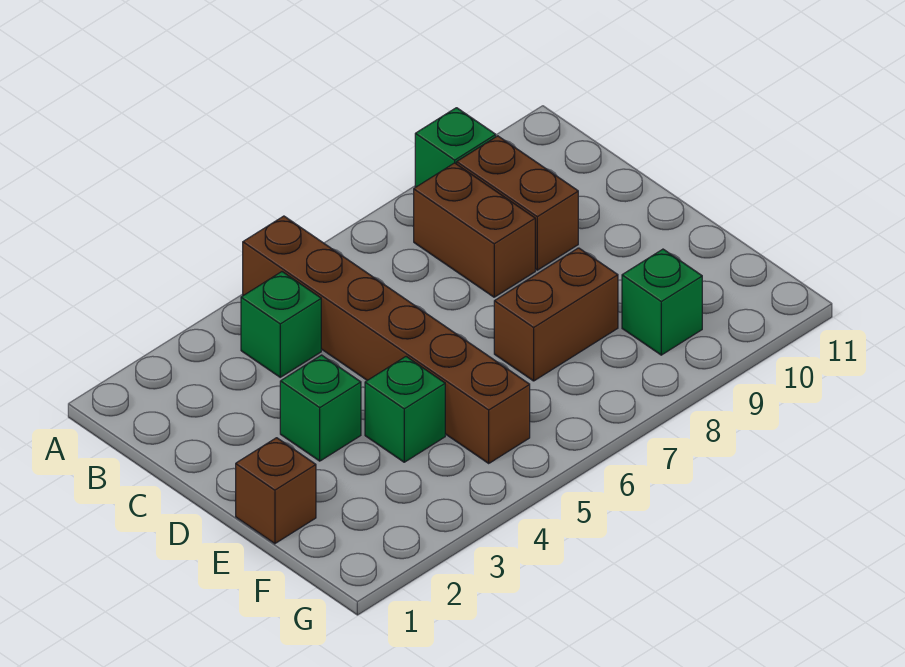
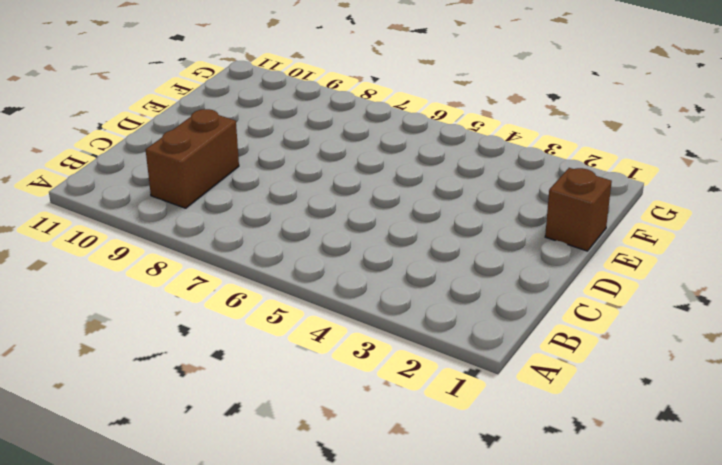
none -> brown 1x6 brick [243,216,530,463]
none -> green 1x1 brick [415,108,496,187]

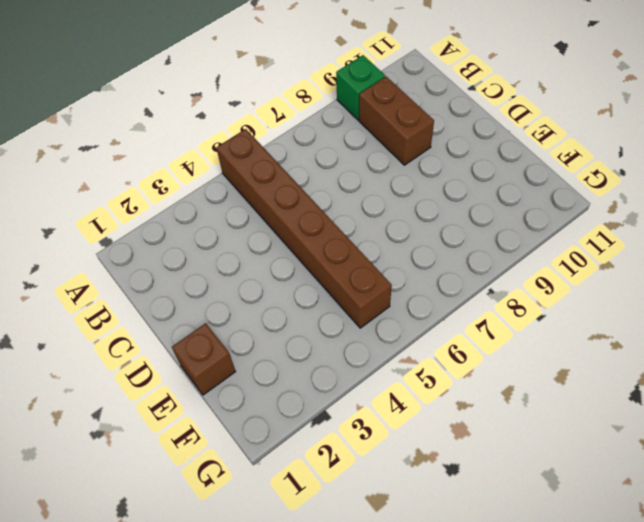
none -> green 1x1 brick [241,272,321,377]
none -> brown 1x2 brick [414,163,535,297]

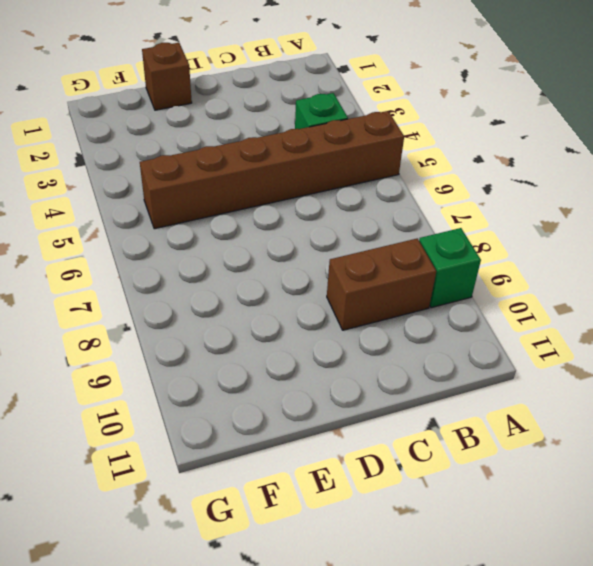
none -> brown 1x2 brick [414,163,535,297]
none -> green 1x1 brick [280,355,361,461]

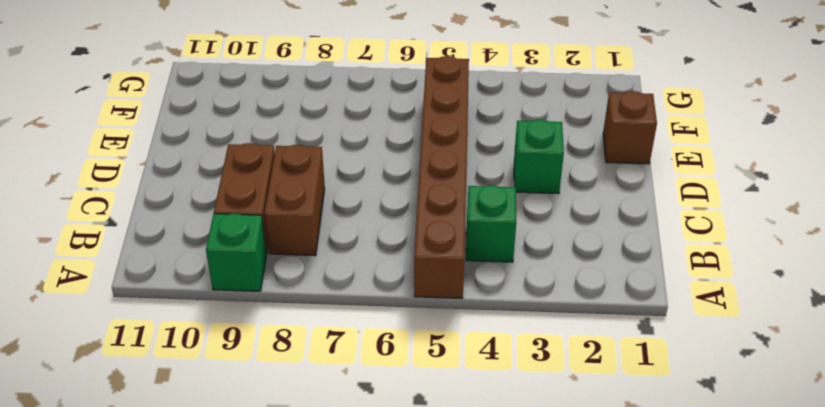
none -> green 1x1 brick [365,357,445,462]
none -> brown 1x2 brick [494,248,618,381]

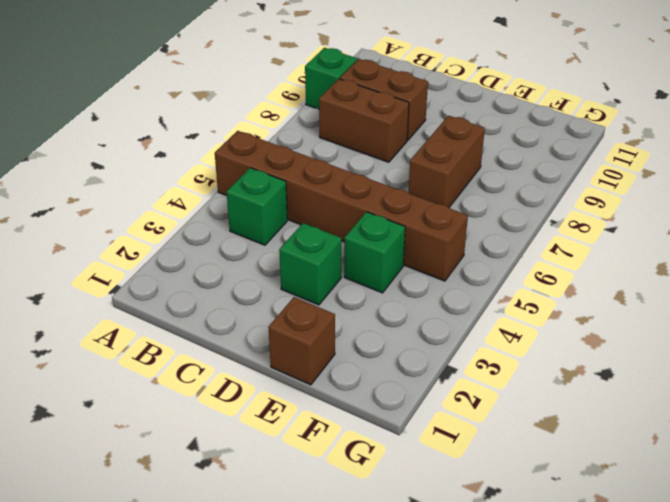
none -> green 1x1 brick [622,249,702,355]

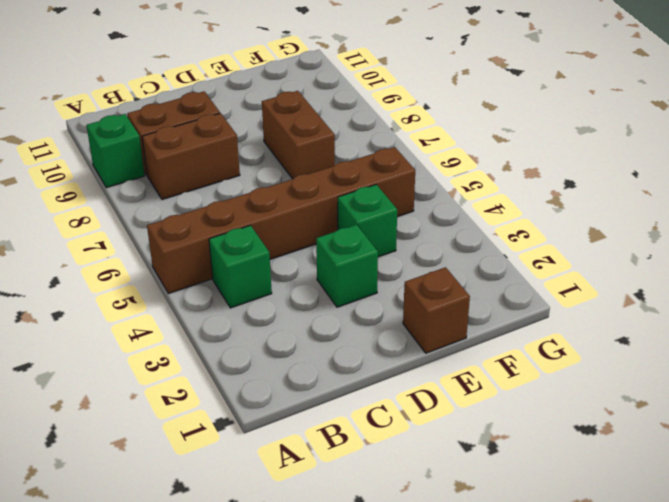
none -> green 1x1 brick [622,249,702,355]

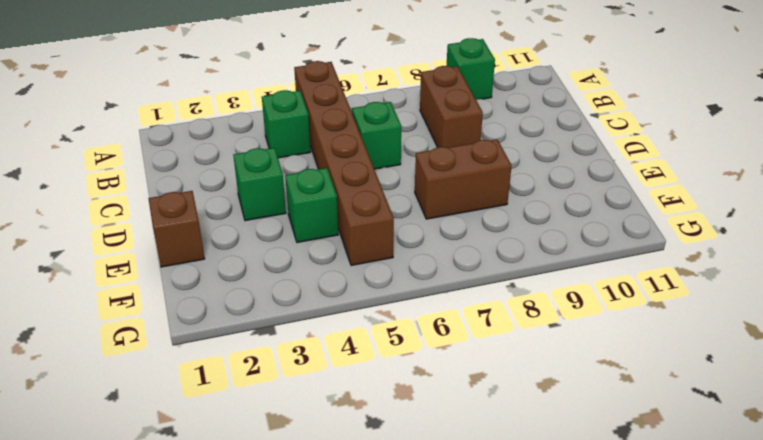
green 1x1 brick [352,102,401,169] -> green 1x1 brick moved to [622,249,702,355]
none -> brown 1x2 brick [457,136,578,270]

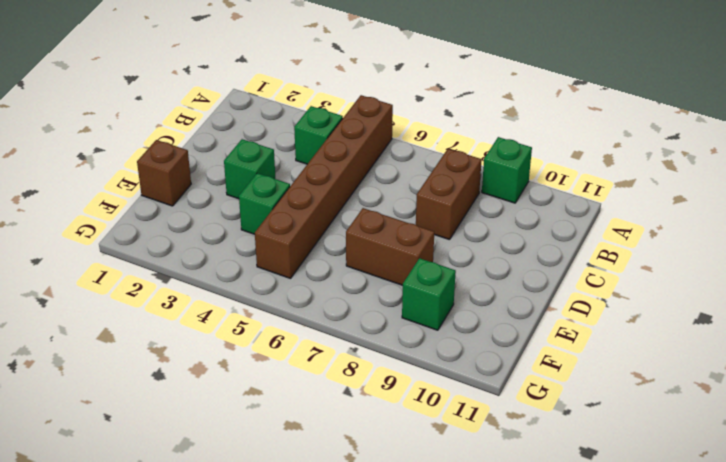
none -> brown 1x2 brick [457,136,578,270]

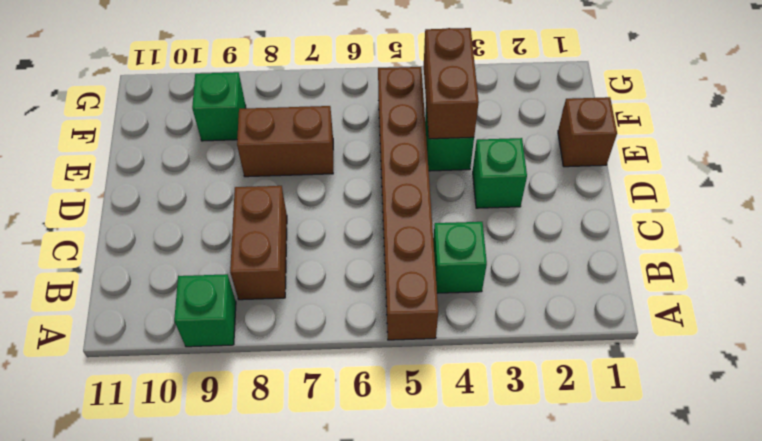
brown 1x2 brick [424,28,479,139] -> brown 1x2 brick moved to [457,136,578,270]

